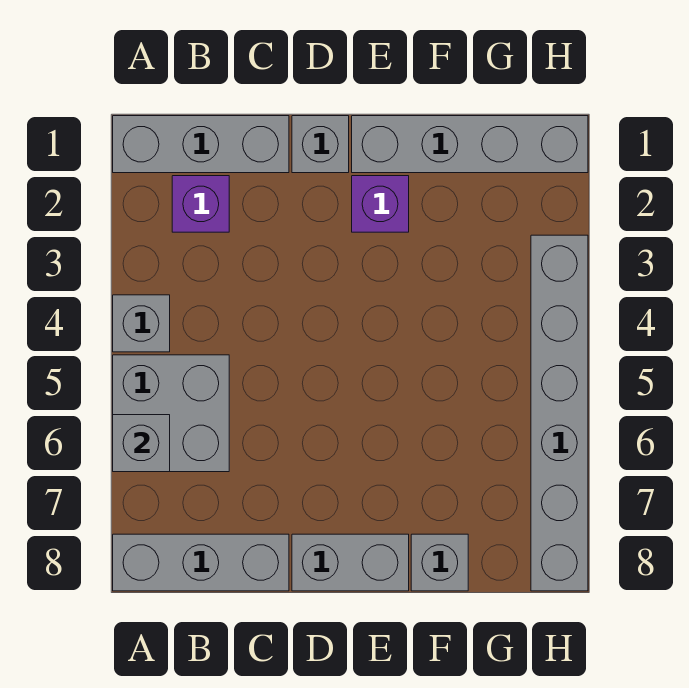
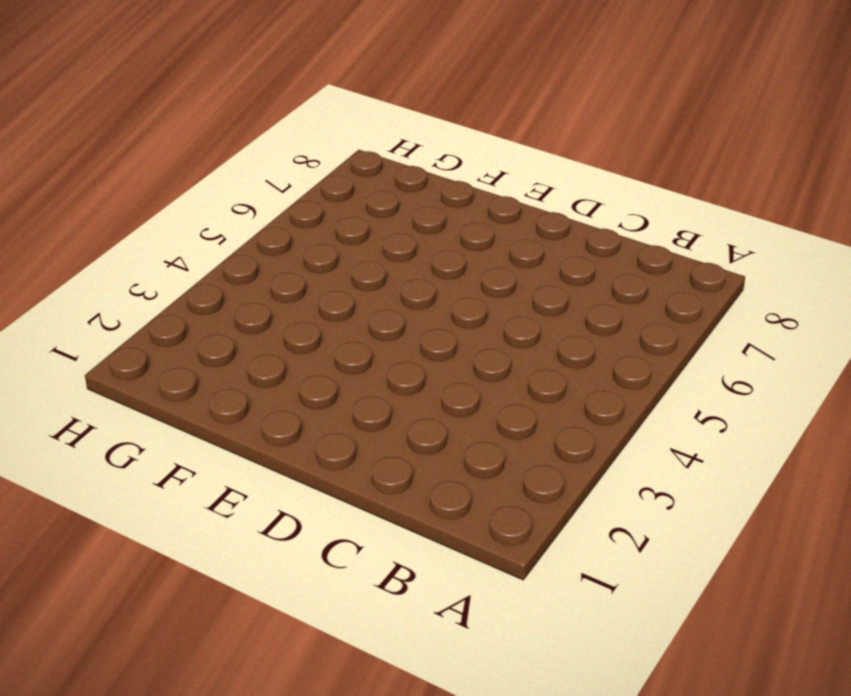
none -> grey 1x3 brick [113,116,289,173]
none -> grey 1x1 brick [113,295,170,352]
none -> grey 2x2 brick [113,355,229,472]

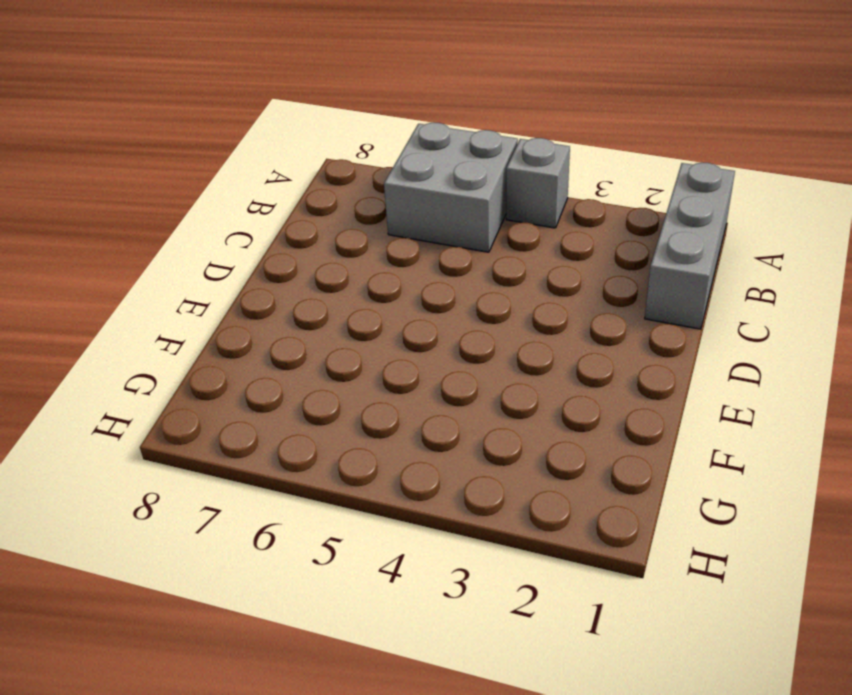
none -> grey 1x3 brick [113,534,289,591]
none -> purple 1x1 brick [172,176,229,232]
none -> grey 1x1 brick [292,116,349,173]

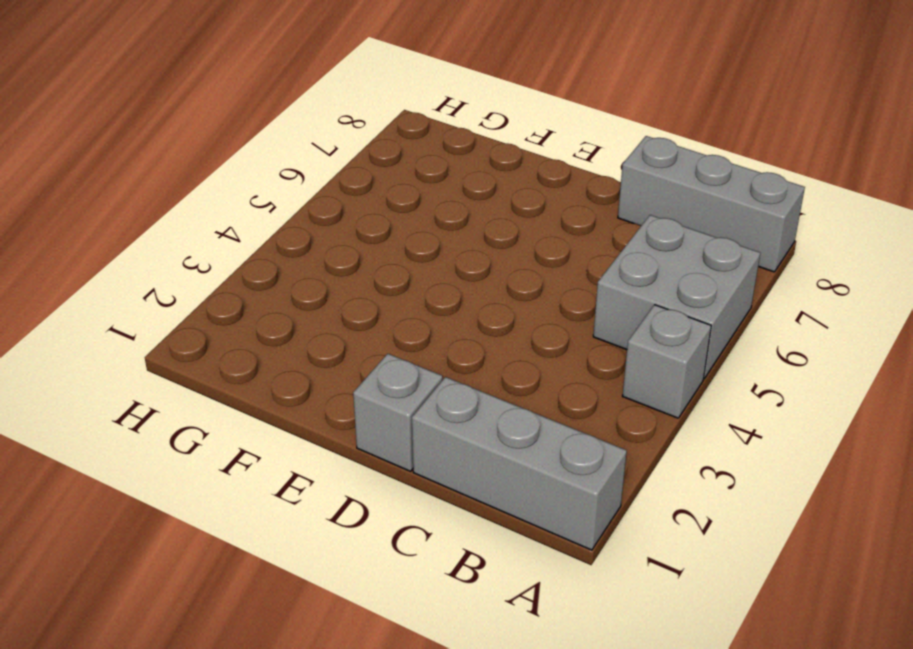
none -> purple 1x1 brick [172,176,229,232]
none -> grey 1x2 brick [292,534,409,591]
none -> grey 1x4 brick [352,116,588,173]

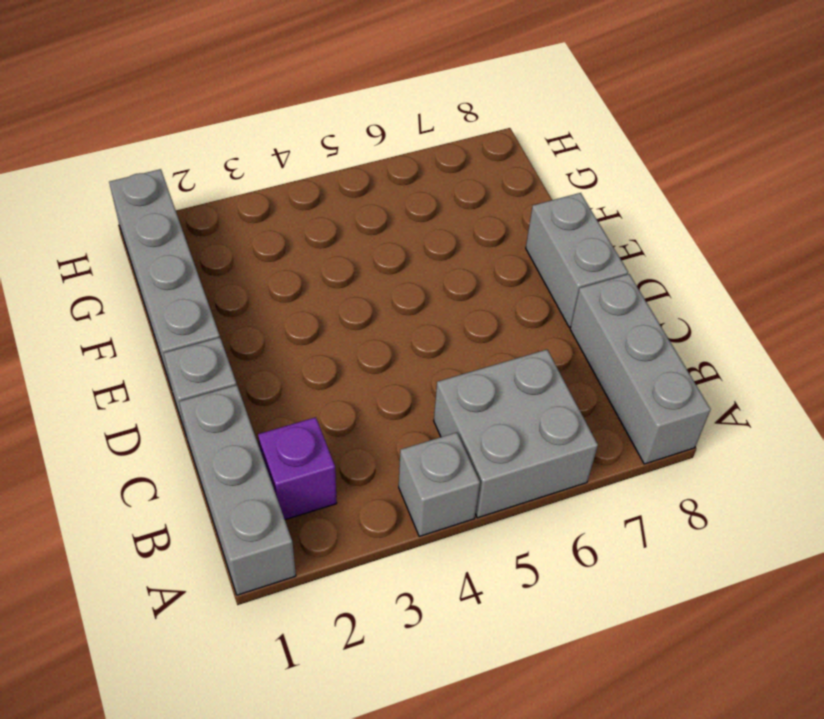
none -> purple 1x1 brick [352,176,409,232]
none -> grey 1x1 brick [411,534,468,591]
none -> grey 1x6 brick [531,235,588,591]

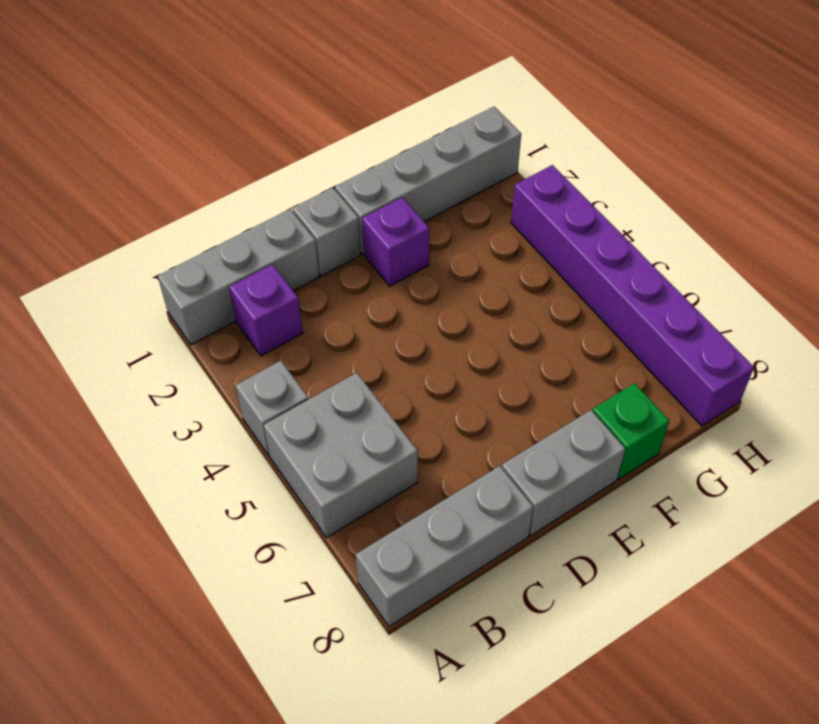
green 1x1 brick [593,383,669,479] -> grey 1x1 brick [411,534,468,591]
purple 1x6 brick [511,165,754,426] -> grey 1x6 brick [531,235,588,591]
none -> grey 1x1 brick [113,415,170,472]

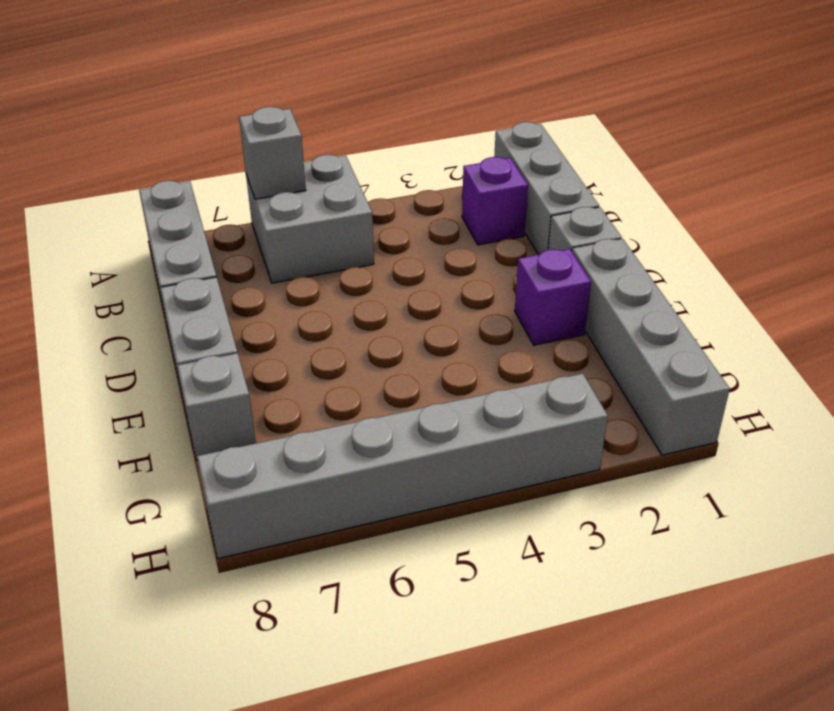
none -> grey 1x1 brick [113,295,170,352]

